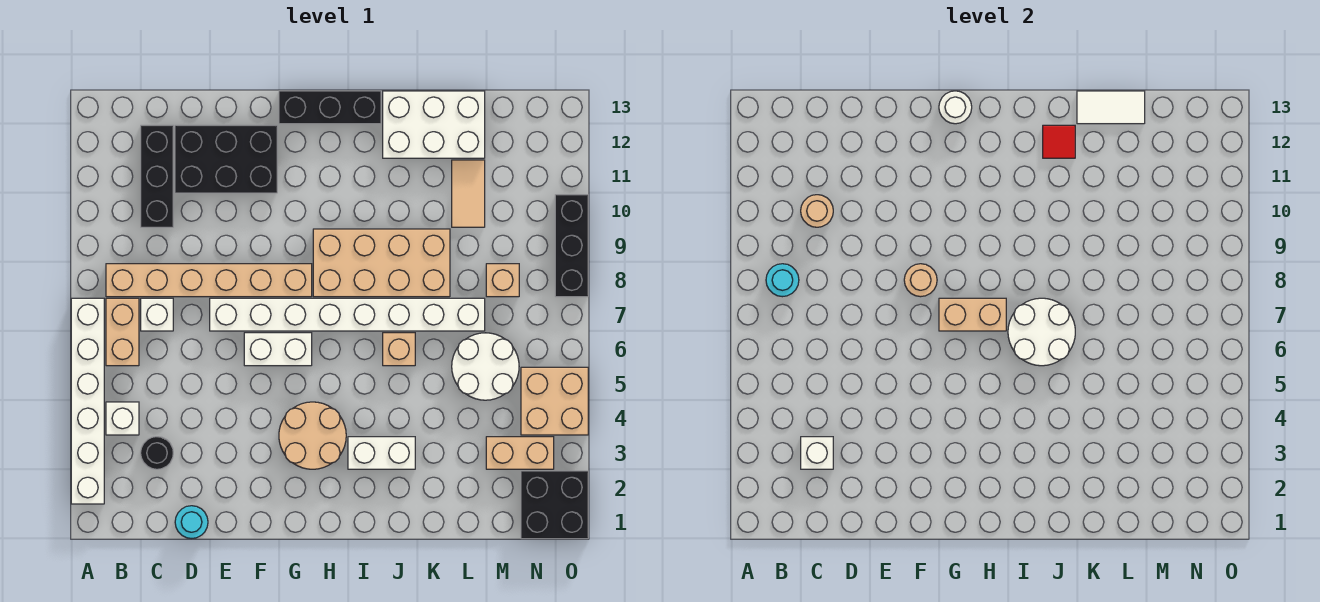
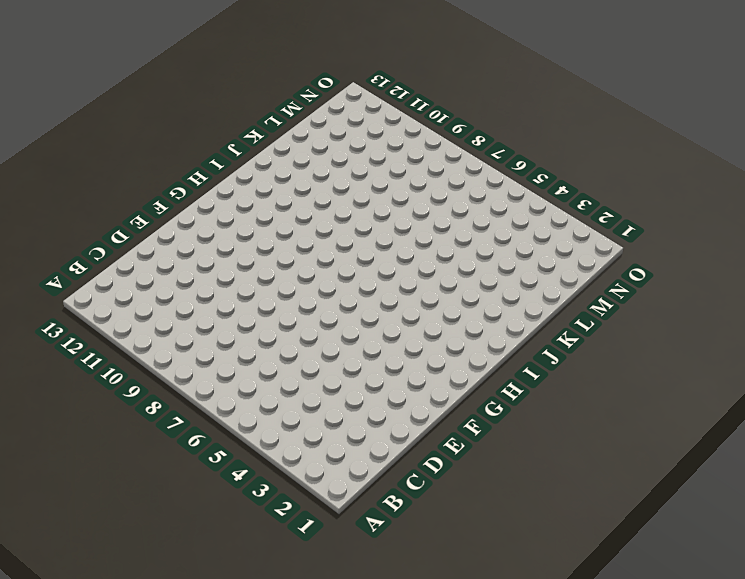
none -> white 1x6 brick [71,298,104,504]
none -> white 1x1 brick [106,402,139,435]
none -> tan 1x2 brick [106,298,139,366]
none -> tan 1x6 brick [106,264,312,297]

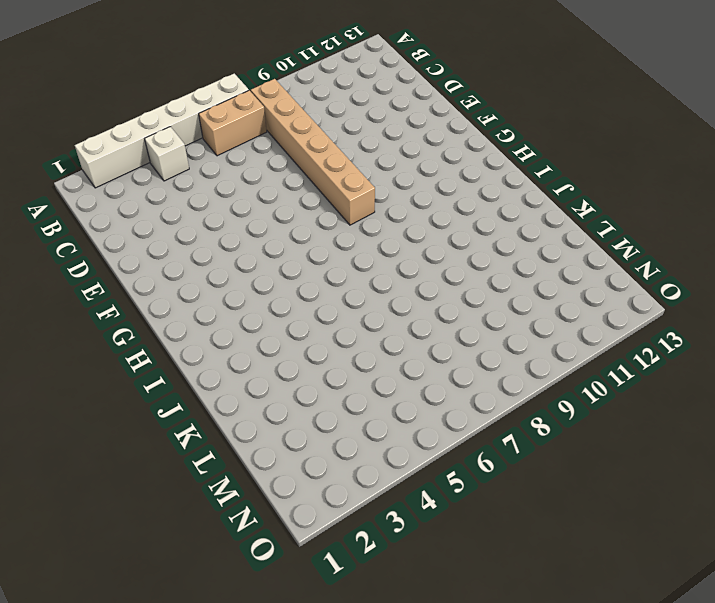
none -> black 1x1 round brick [141,437,173,469]
none -> white 1x1 brick [141,298,173,331]
none -> black 1x3 brick [141,125,173,227]
none -> cyan 1x1 round brick [175,506,208,539]

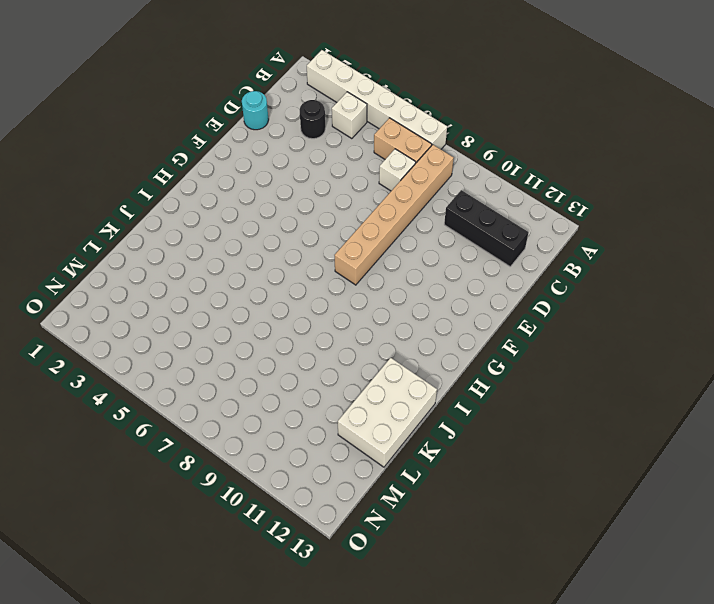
none -> black 2x3 brick [175,125,277,193]
none -> white 1x8 brick [210,298,485,331]
none -> white 1x2 brick [244,333,312,366]
none -> tan 2x2 round brick [279,402,346,469]

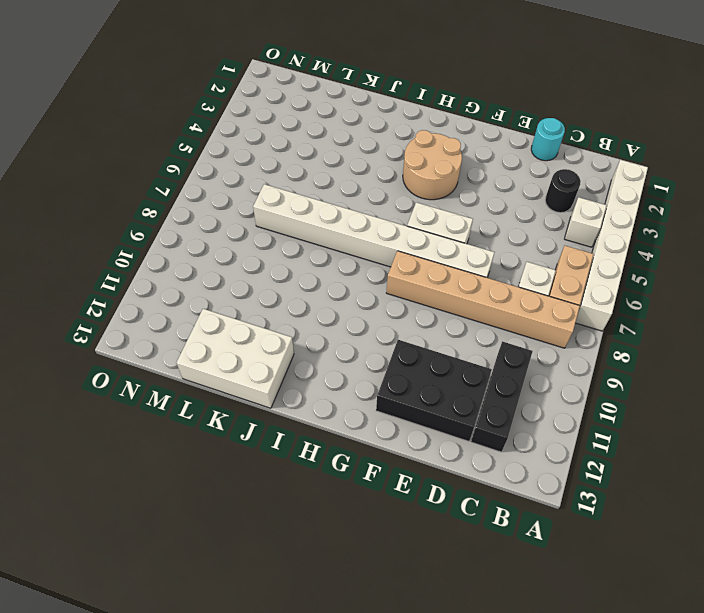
none -> black 1x3 brick [279,91,381,124]
none -> tan 2x4 brick [313,229,450,297]
none -> white 1x2 brick [348,437,415,469]
none -> tan 1x1 brick [383,333,415,366]

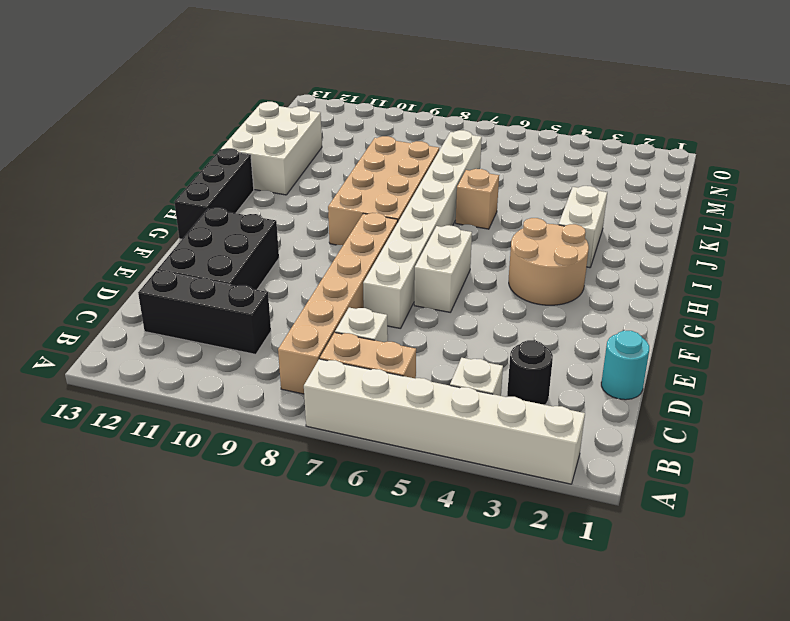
none -> white 2x2 round brick [452,333,519,400]
none -> tan 1x2 tile [452,160,485,227]
none -> tan 1x2 brick [486,437,554,469]
none -> tan 1x1 brick [486,264,519,297]

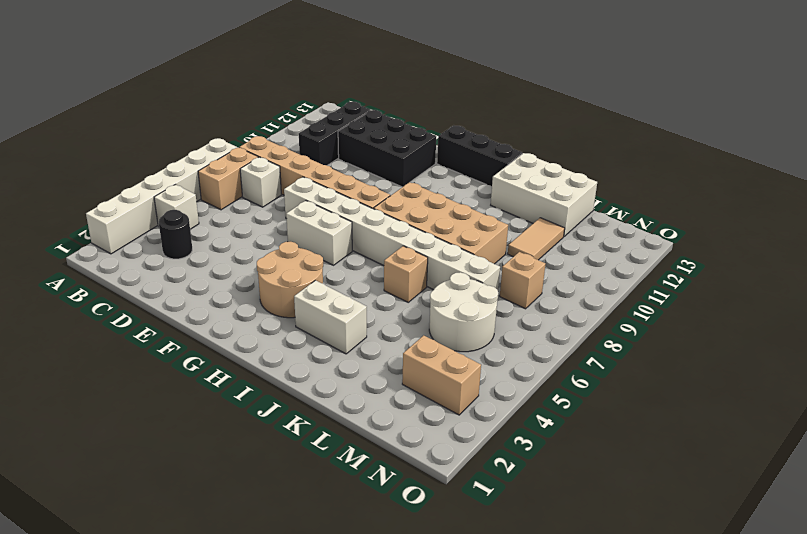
none -> cyan 1x1 round brick [175,506,208,539]
none -> black 2x2 brick [521,471,588,539]
none -> tan 2x2 brick [521,367,588,435]
none -> black 1x3 brick [555,195,588,297]

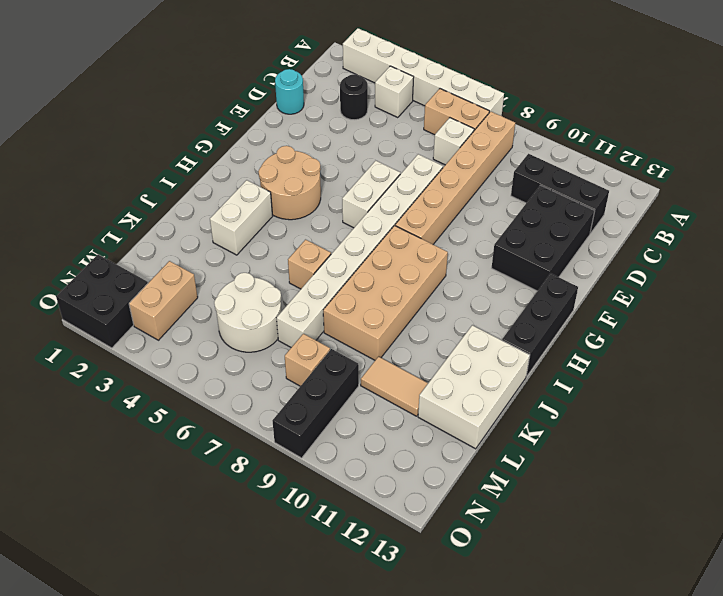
black 1x3 brick [273,349,359,458] -> black 1x3 brick turned to [555,195,588,297]
none -> tan 2x2 brick [521,367,588,435]
none -> cyan 1x1 round brick [766,264,799,297]
none -> white 1x1 brick [801,437,833,469]
none -> tan 1x1 round brick [801,195,833,227]

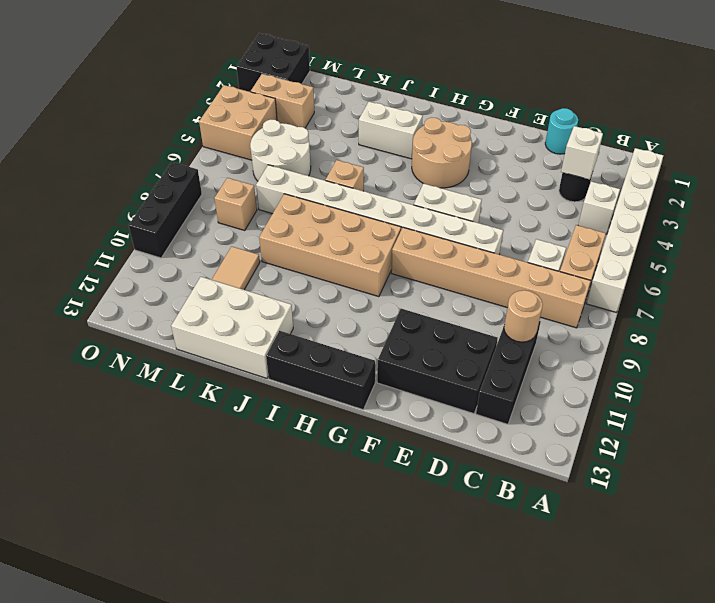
none -> cyan 1x1 round brick [766,264,799,297]
none -> tan 1x1 round brick [904,264,937,297]
none -> tan 1x2 brick [939,298,1006,331]
none -> white 1x1 round brick [939,91,972,124]

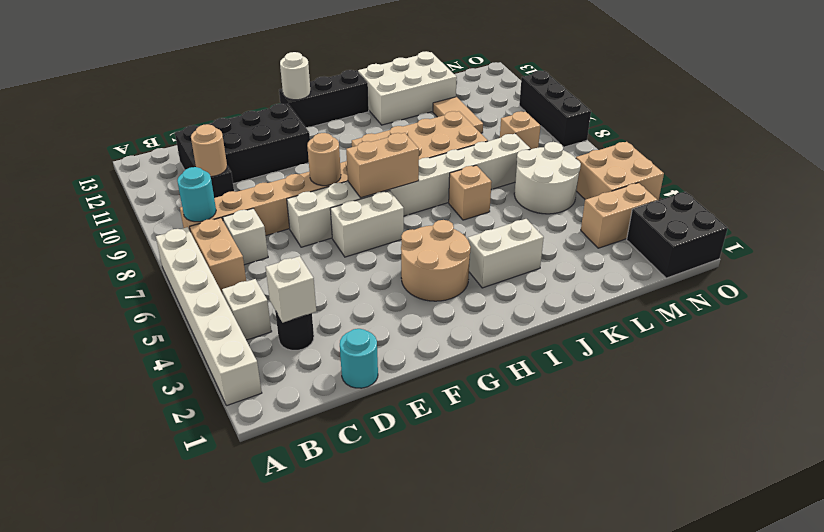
none -> white 2x2 round brick [1008,298,1075,366]
none -> red 1x1 tile [1043,125,1075,158]
none -> white 1x2 tile [1077,91,1145,124]

